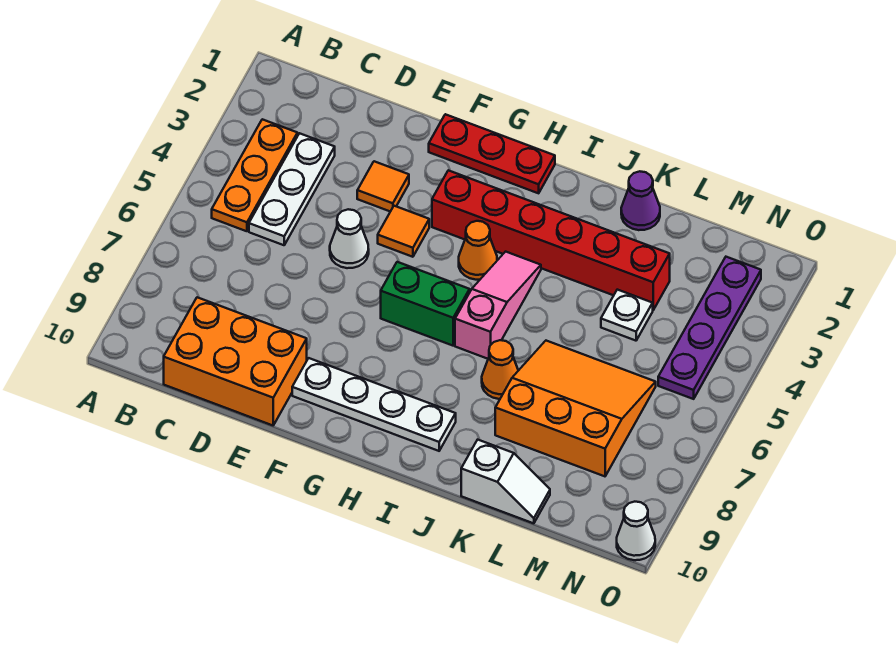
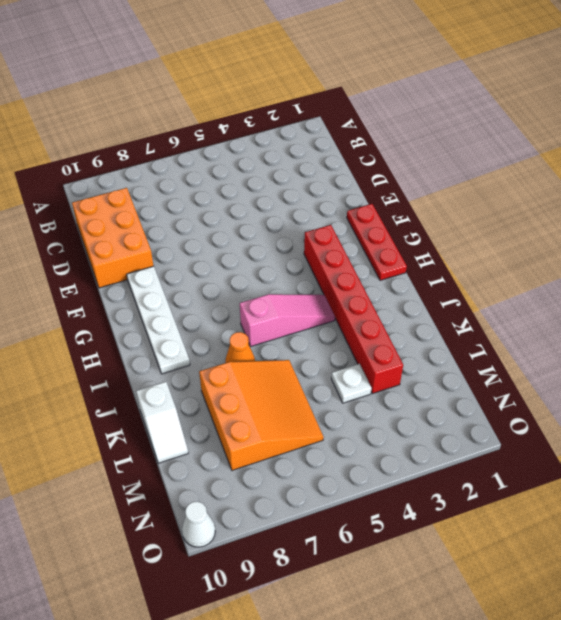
none -> orange 1x3 plate [212,119,298,231]
none -> white 1x3 plate [249,133,335,245]
none -> orange 1x1 tile [357,161,409,212]

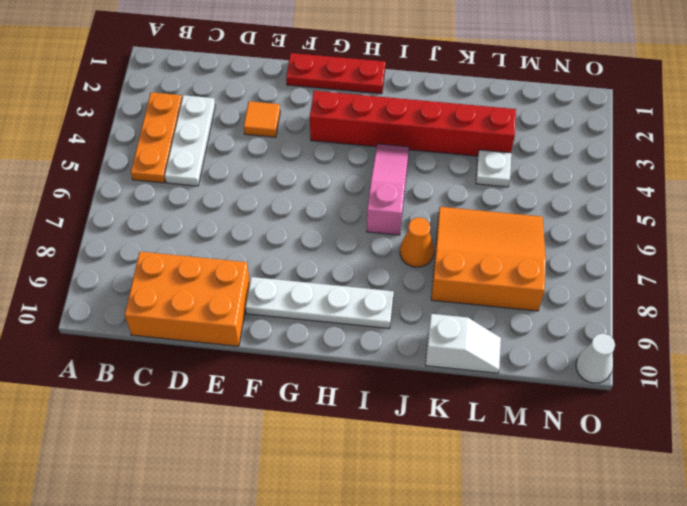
none -> white 1x1 cone [330,209,369,268]
none -> orange 1x1 tile [378,206,429,257]
none -> green 1x2 brick [381,262,470,346]

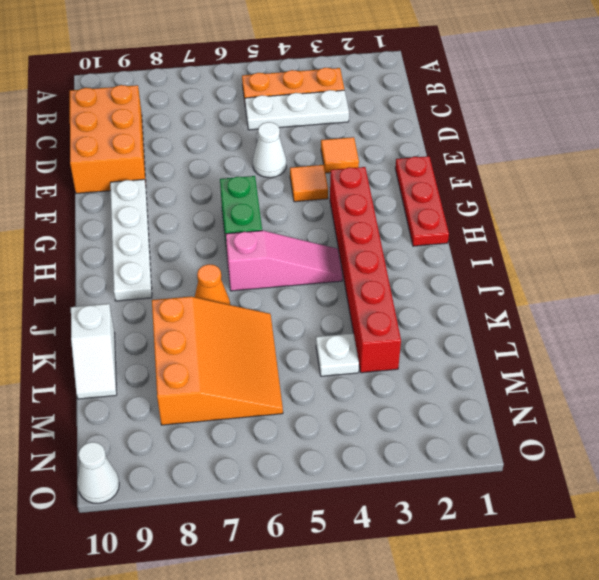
none -> orange 1x1 cone [459,221,497,280]
none -> purple 1x1 cone [621,171,660,230]
none -> purple 1x4 plate [658,257,761,399]

